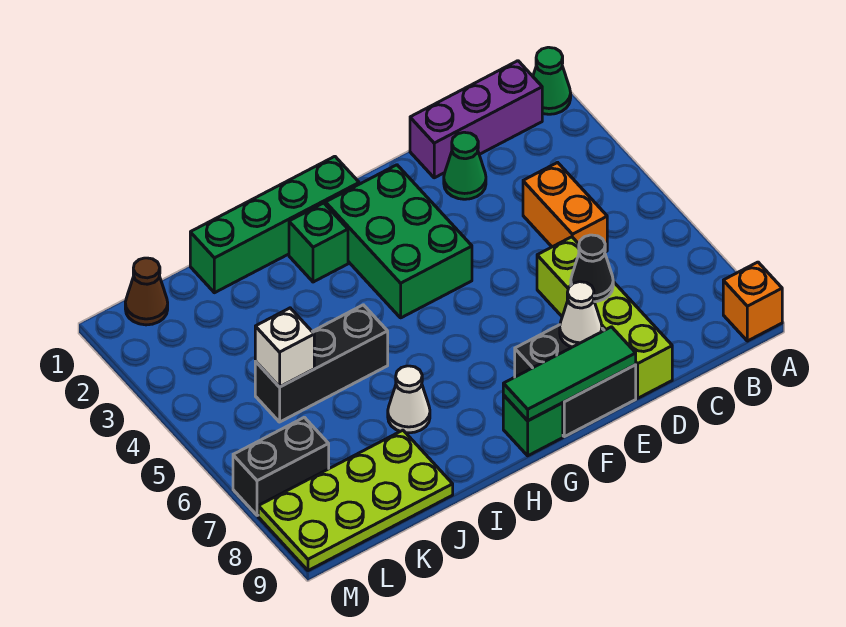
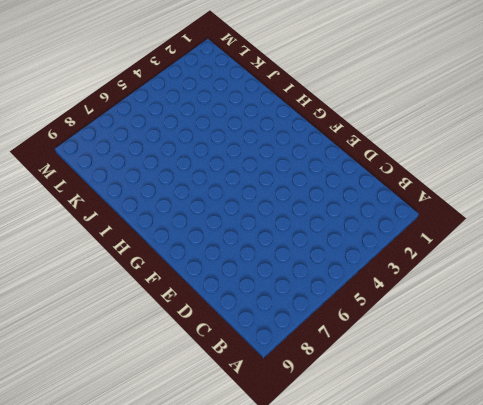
none -> green 1x1 cone [533,47,571,114]
none -> orange 1x1 brick [723,262,782,341]
none -> purple 1x3 brick [410,61,542,178]

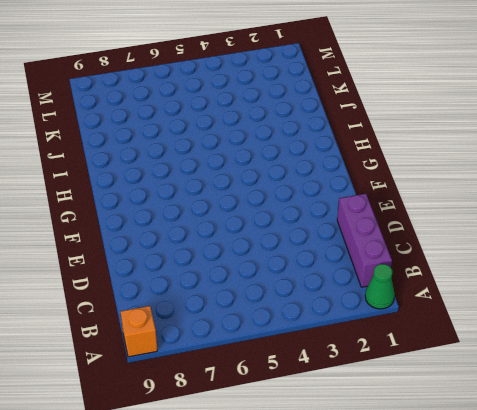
none -> orange 1x2 brick [523,162,607,252]
none -> green 1x1 cone [444,132,486,199]
none -> lime 1x4 brick [537,237,672,398]

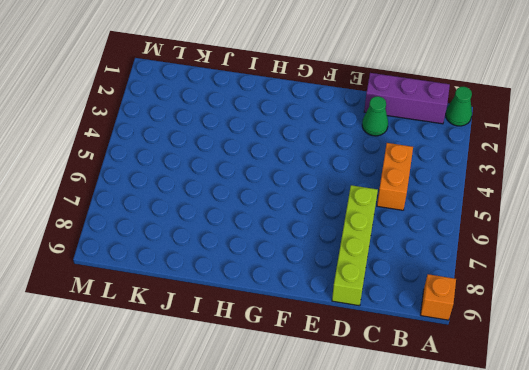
none -> black 2x2 brick [515,325,636,437]
none -> green 2x3 brick [326,165,472,318]
none -> green 1x4 brick [190,156,359,293]

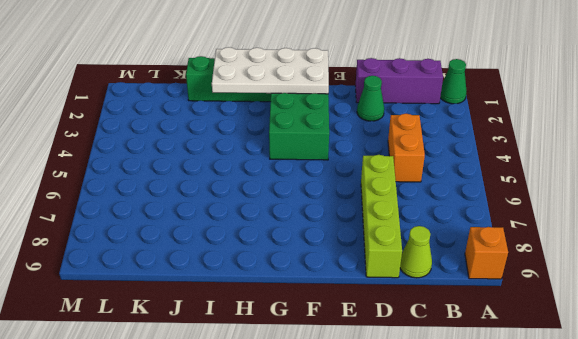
lime 1x1 cone [400,226,432,278] -> none
white 2x4 plate [212,47,329,94] -> none
none -> black 2x2 brick [515,325,636,437]
none -> green 1x1 brick [503,395,563,456]
none -> green 1x1 brick [289,203,348,282]

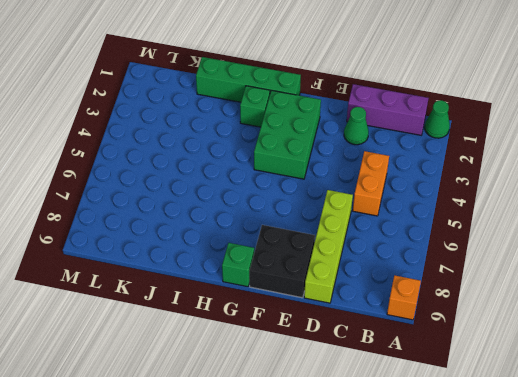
none -> black 1x3 brick [255,305,388,422]
none -> white 1x1 cone [388,366,430,433]
none -> lime 2x4 plate [258,430,453,571]

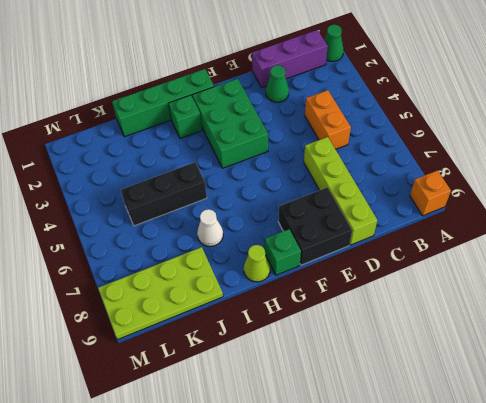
lime 1x1 cone [244,245,270,282] -> none
none -> brown 1x1 cone [125,258,168,325]
none -> black 1x2 brick [233,417,329,516]
none -> black 1x1 cone [571,235,613,302]

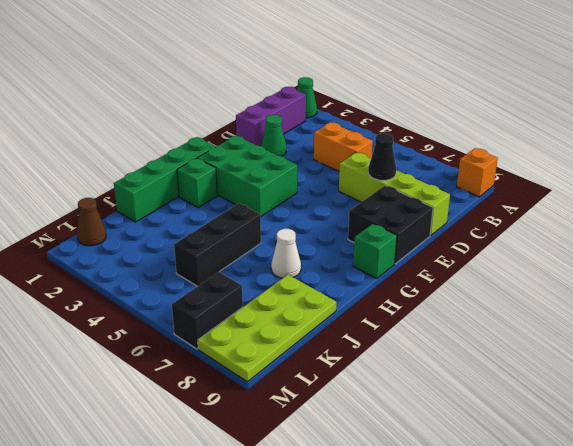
none -> white 1x1 cone [560,282,602,347]
none -> green 1x3 tile [503,327,636,421]
none -> white 1x1 brick [255,308,314,387]

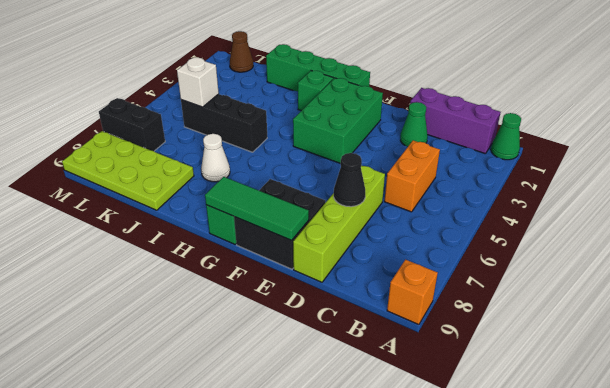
none -> white 1x1 cone [560,282,602,347]

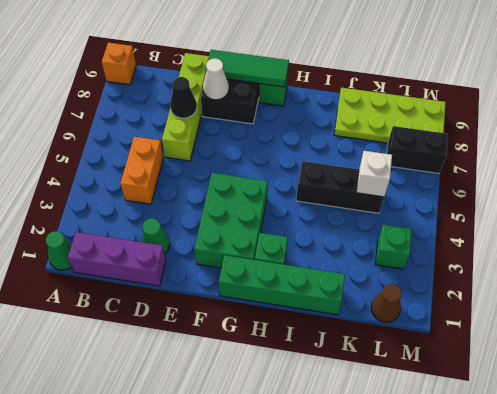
green 1x1 brick [375,224,412,269] -> none
none -> white 1x1 cone [388,366,430,433]

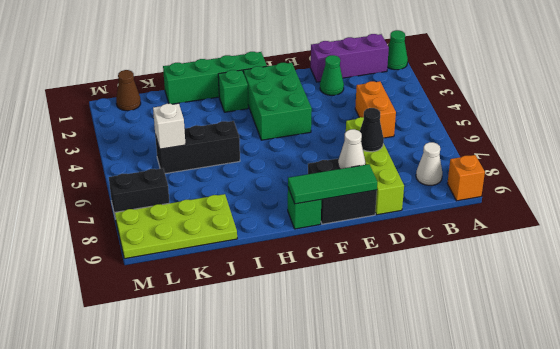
white 1x1 cone [416,142,442,185] -> white 1x1 cone moved to [388,366,430,433]

